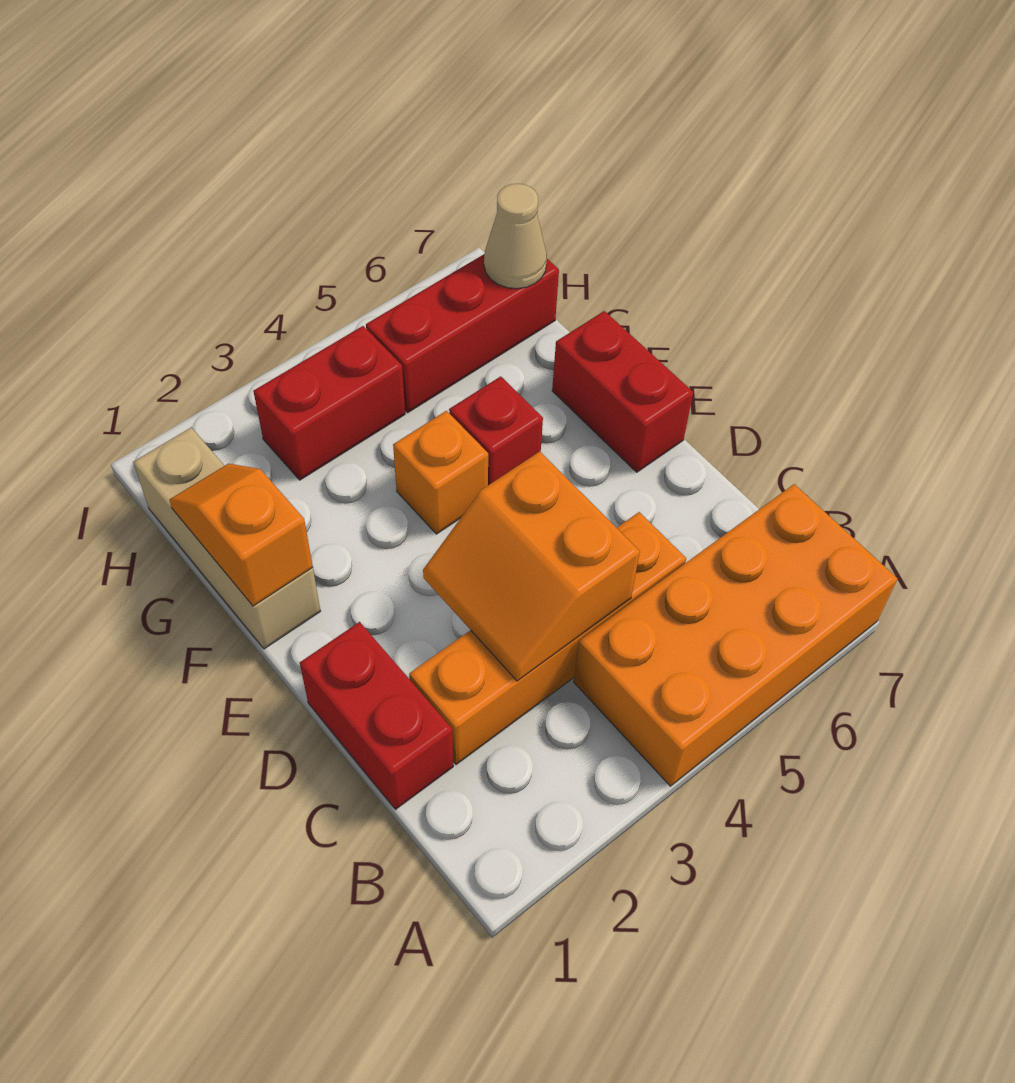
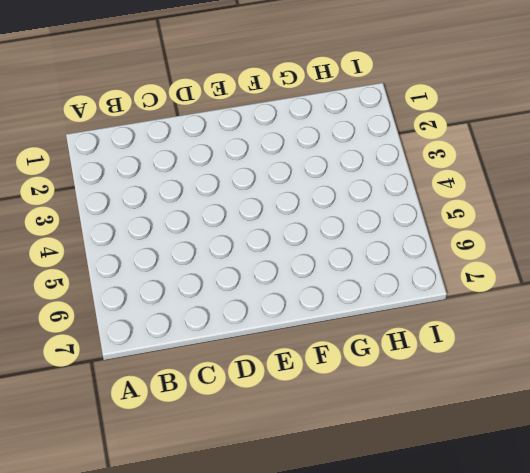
none -> orange 2x4 brick [574,484,898,786]
none -> red 1x2 brick [300,622,453,809]
none -> orange 1x4 brick [409,512,686,764]

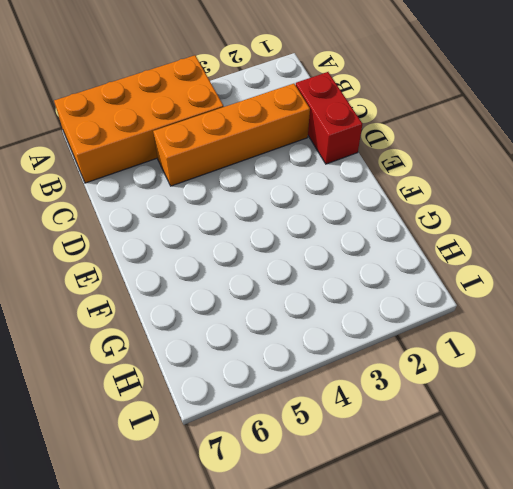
none -> red 1x2 brick [552,311,693,472]
none -> tan 1x3 brick [133,428,320,649]
none -> orange 1x1 brick [393,411,488,534]

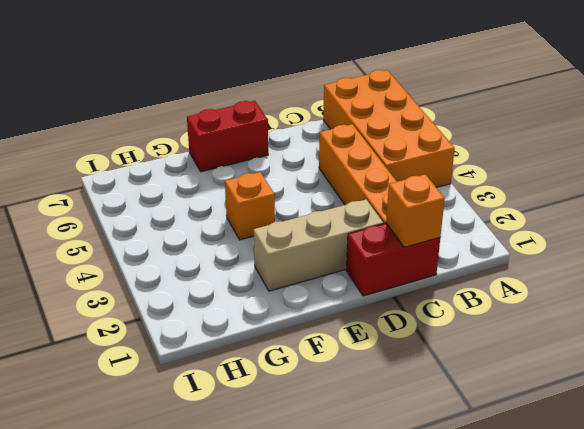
orange 1x1 brick [386,174,445,247] -> none
tan 1x3 brick [254,199,383,291] -> tan 1x3 brick moved to [133,428,320,649]
none -> red 1x1 brick [449,376,543,485]
none -> red 1x2 brick [253,326,405,480]
none -> red 1x3 brick [366,254,559,412]

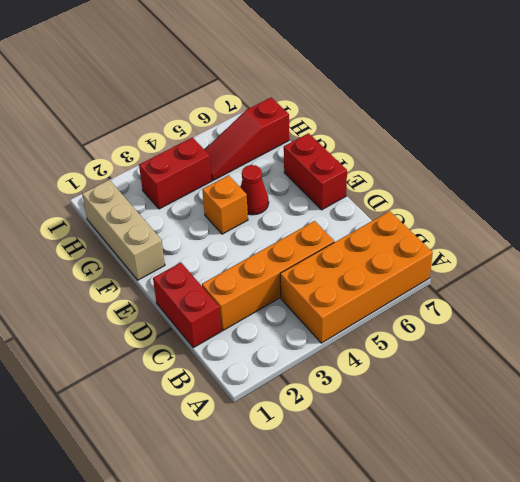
red 1x1 cone [240,165,269,215] -> red 1x1 brick [449,376,543,485]
red 1x3 slope [205,97,289,180] -> red 1x3 brick [366,254,559,412]
none -> orange 2x2 slope [423,451,640,681]
none -> orange 1x2 slope [170,464,313,606]
none -> tan 1x1 cone [484,184,547,289]

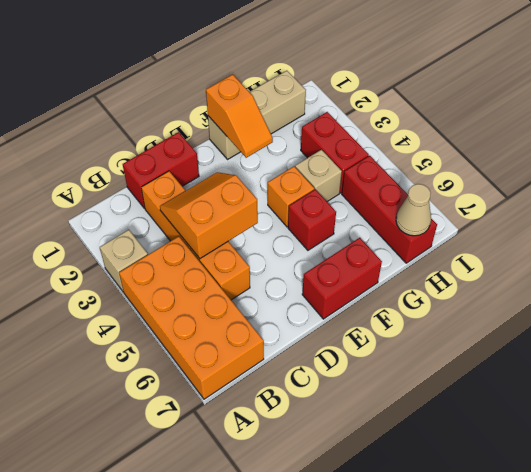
tan 1x1 brick [100,230,148,292] -> none
orange 1x2 slope [206,74,273,158] -> orange 1x2 slope turned to [170,464,313,606]
tan 1x1 brick [295,150,342,202] -> none

